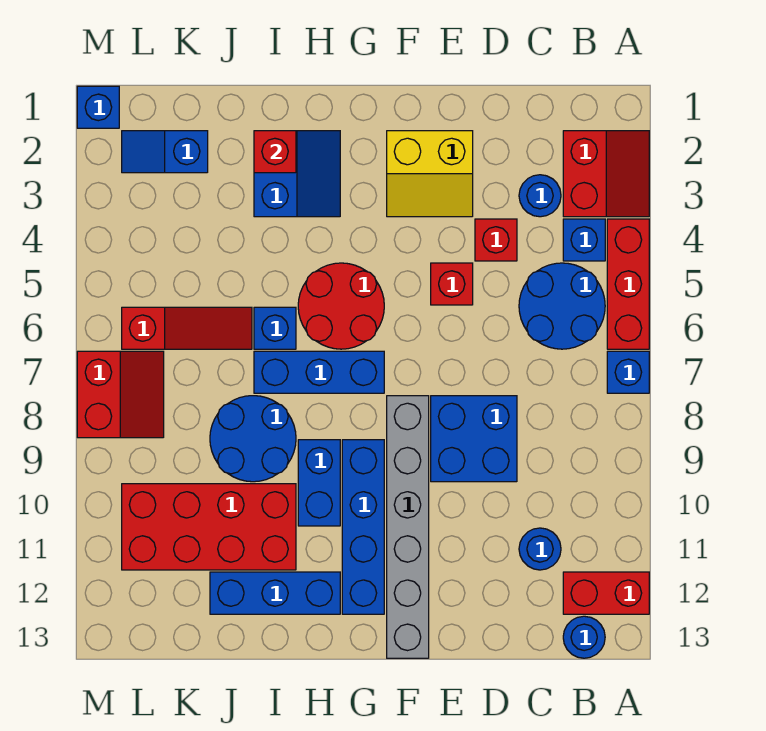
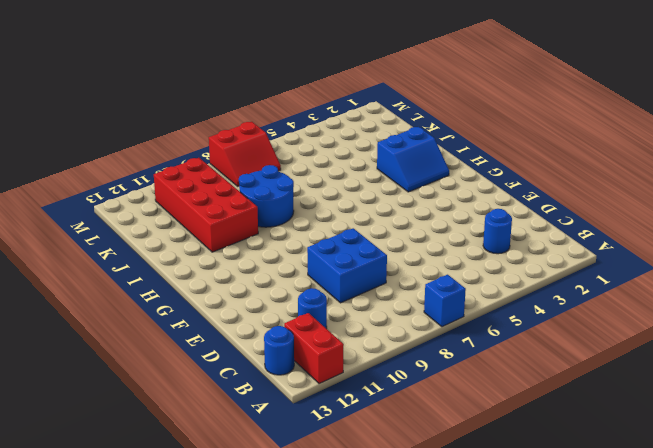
none -> red 2x2 slope [563,131,649,217]
none -> red 1x3 brick [607,219,649,349]
none -> blue 1x1 brick [563,219,605,261]

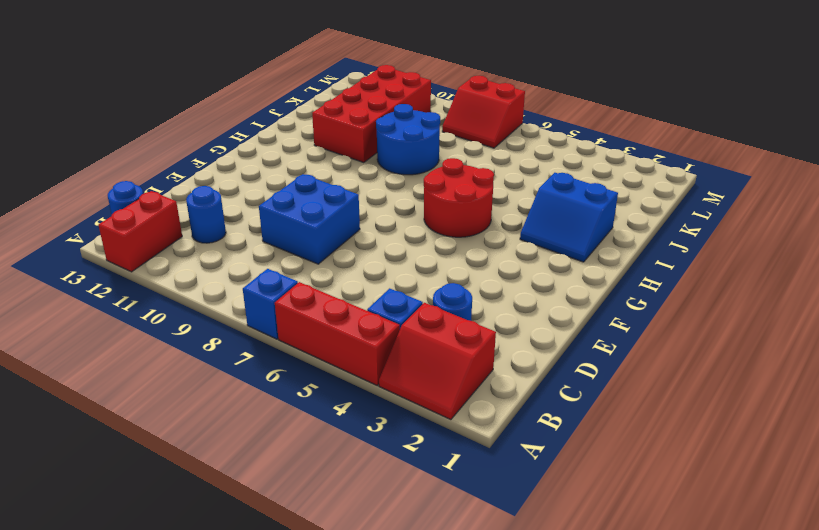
none -> blue 2x2 round brick [519,263,605,349]
none -> red 1x1 brick [475,219,517,261]
none -> yellow 2x2 slope [387,131,473,217]

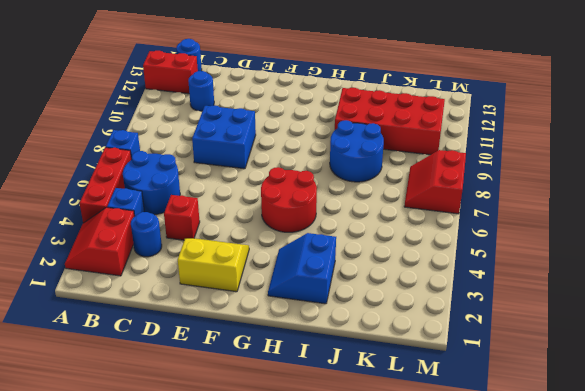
none -> red 1x1 brick [431,263,473,305]
none -> grey 1x6 brick [387,396,429,658]
none -> blue 1x3 brick [254,351,384,393]

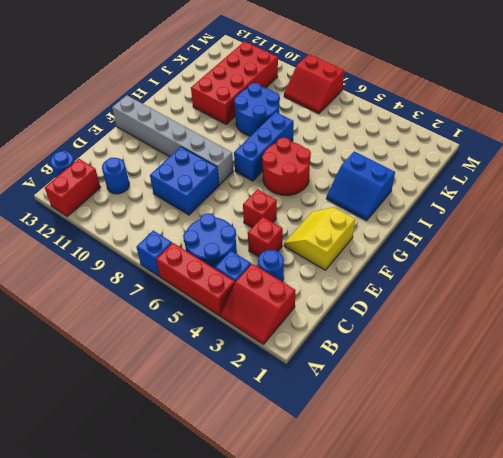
none -> blue 1x4 brick [342,440,384,614]
none -> blue 1x2 brick [298,440,340,526]
none -> blue 1x3 brick [210,572,340,614]

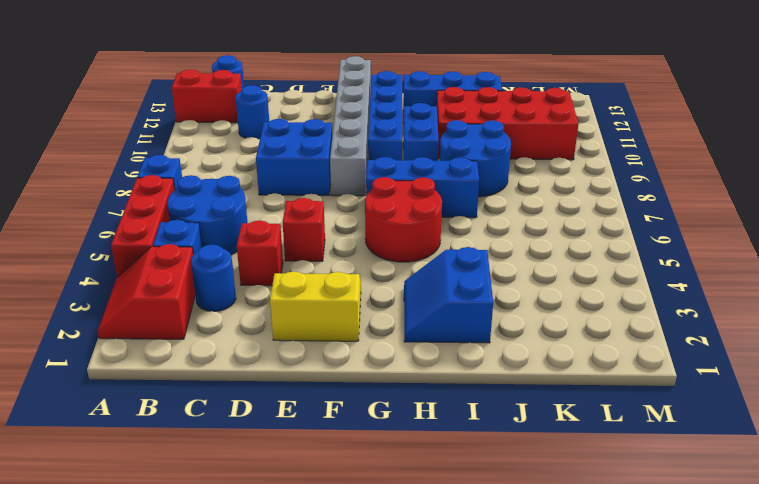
none -> blue 1x1 brick [254,307,296,349]
none -> red 1x3 slope [122,307,252,349]
none -> blue 1x2 slope [122,131,208,173]

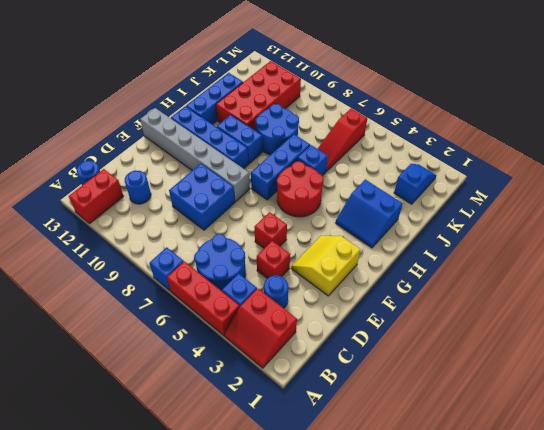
none -> red 2x2 slope [77,351,164,438]
none -> blue 1x1 brick [77,86,119,128]
none -> red 1x1 brick [254,131,296,173]

